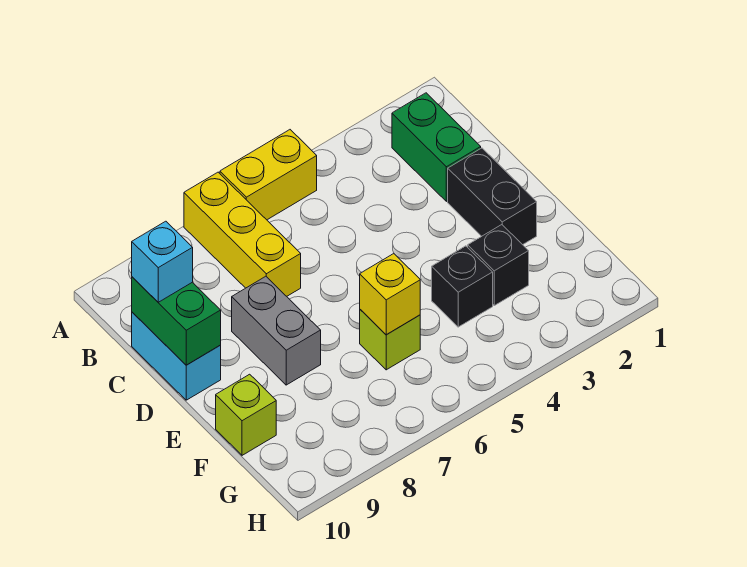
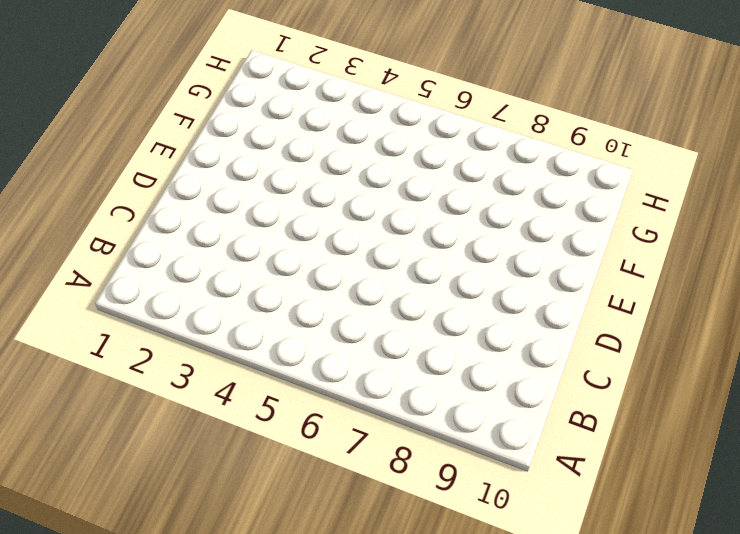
none -> yellow 1x2 brick [220,130,317,220]
none -> yellow 1x3 brick [184,172,301,296]
none -> green 1x2 brick [392,93,481,201]

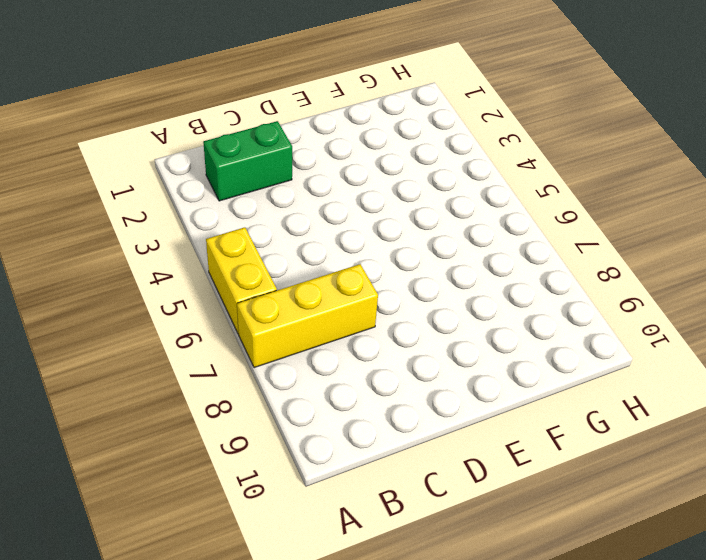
none -> cyan 1x2 brick [132,312,221,400]
none -> black 1x2 brick [448,148,537,245]
none -> grey 1x2 brick [232,276,321,385]

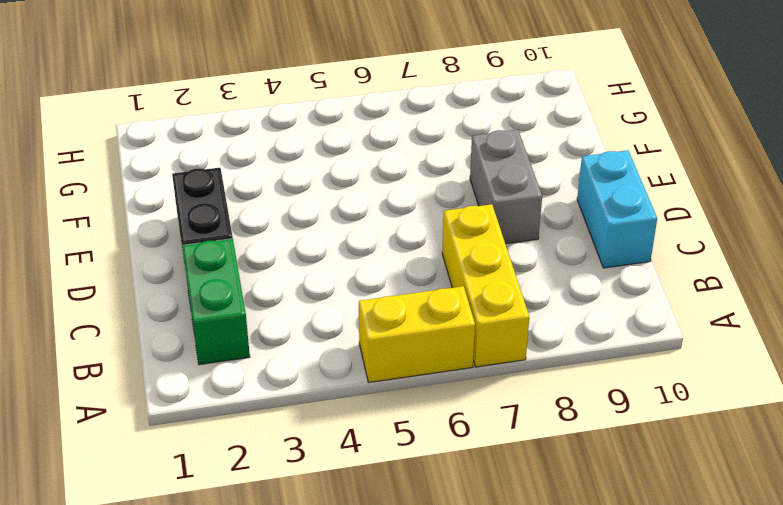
none -> black 1x1 brick [468,225,529,305]
none -> black 1x1 brick [432,246,493,327]
none -> lime 1x1 brick [360,310,420,370]

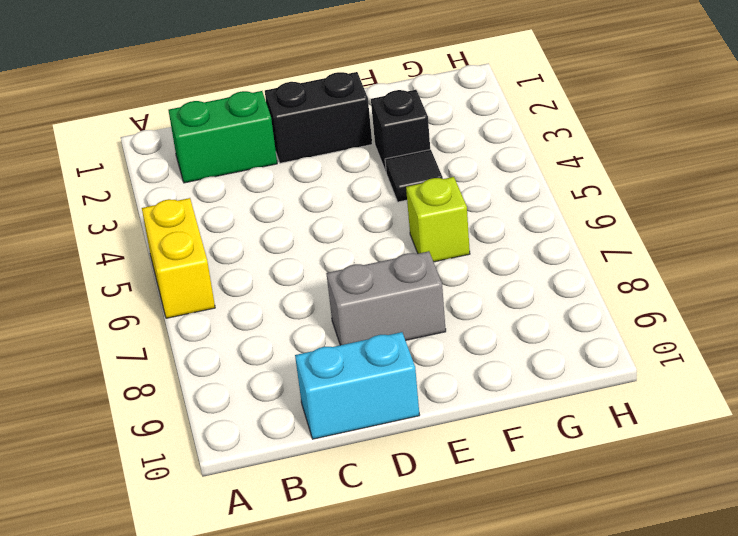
black 1x1 tile [385,150,443,202] -> black 1x1 brick [432,246,493,327]
none -> yellow 1x3 brick [184,172,301,296]
none -> lime 1x1 brick [216,374,276,455]
none -> green 1x2 brick [132,277,221,365]

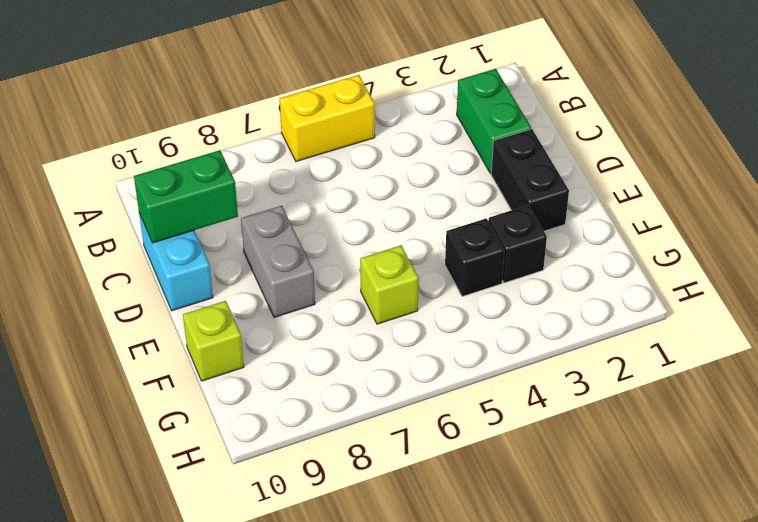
green 1x2 brick [134,150,238,243] -> green 1x2 brick turned to [132,277,221,365]
none -> yellow 1x3 brick [184,172,301,296]
none -> yellow 1x1 brick [360,254,420,335]
none -> cyan 1x1 brick [132,221,193,302]

